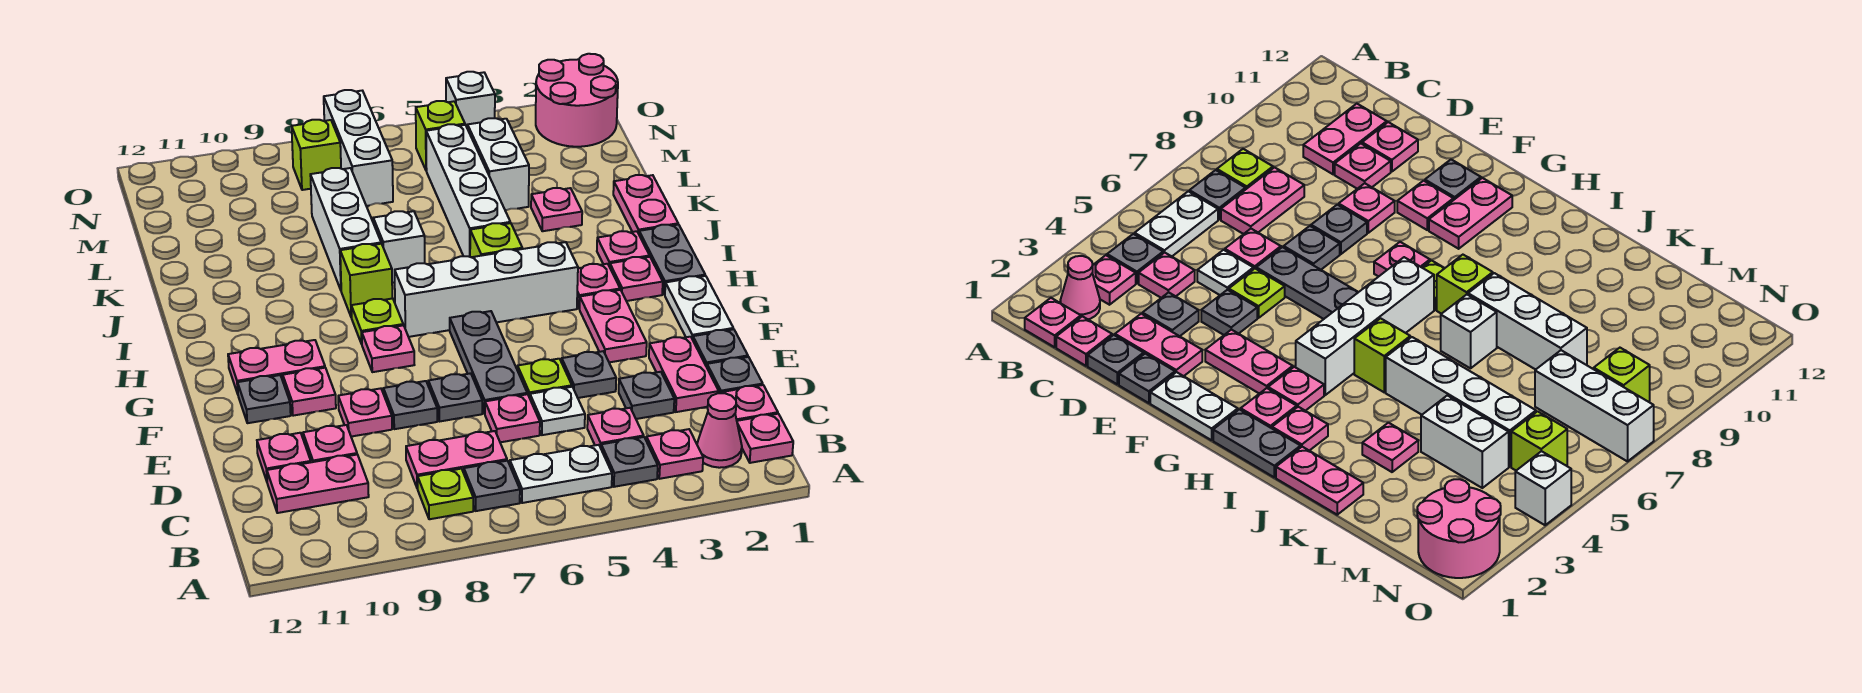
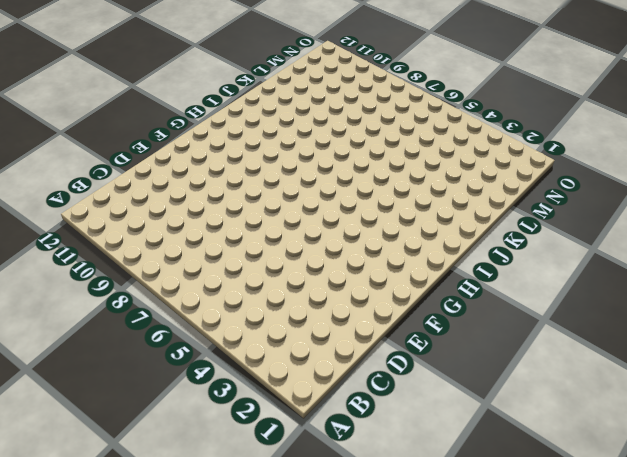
none -> pink 1x1 plate [737,414,793,463]
none -> pink 1x1 cone [697,393,742,468]
none -> pink 1x1 plate [646,429,703,479]
none -> grey 1x1 plate [601,437,658,487]

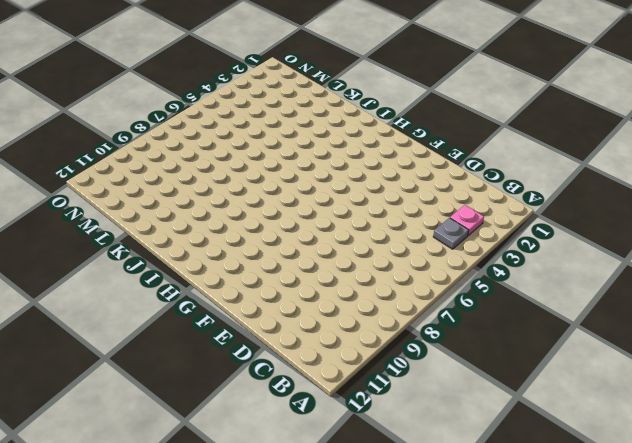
none -> pink 1x1 plate [737,414,793,463]
none -> pink 1x1 cone [697,393,742,468]
none -> white 1x2 plate [510,445,612,503]
none -> grey 1x1 plate [464,461,520,511]

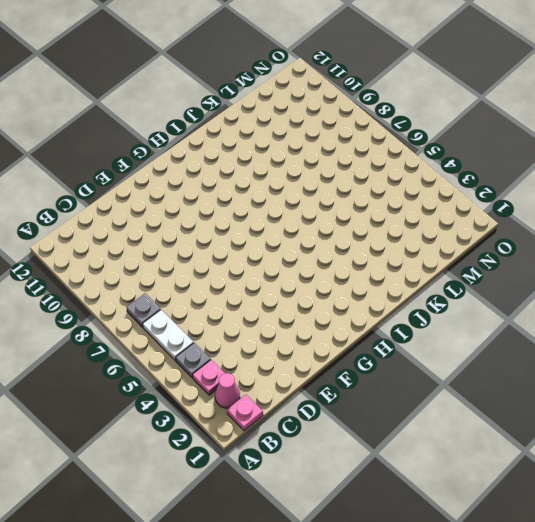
none -> lime 1x1 plate [417,469,473,519]
none -> pink 1x1 plate [722,385,778,421]
none -> pink 1x1 plate [587,408,644,448]
none -> pink 1x2 plate [406,431,507,488]

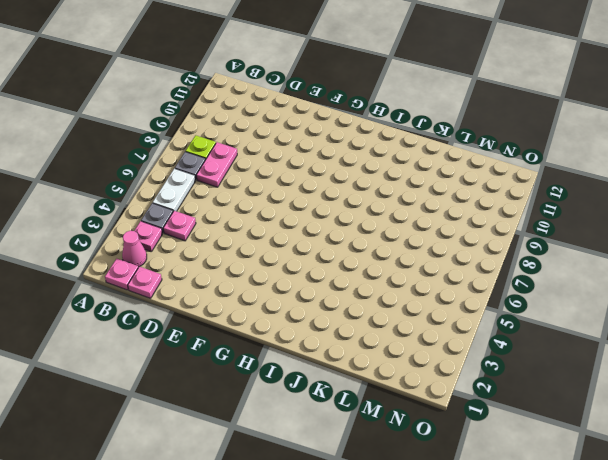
none -> pink 1x2 plate [267,455,369,513]
none -> grey 1x1 plate [707,357,763,393]
none -> pink 1x2 plate [649,337,719,412]
none -> grey 1x1 plate [619,372,674,419]

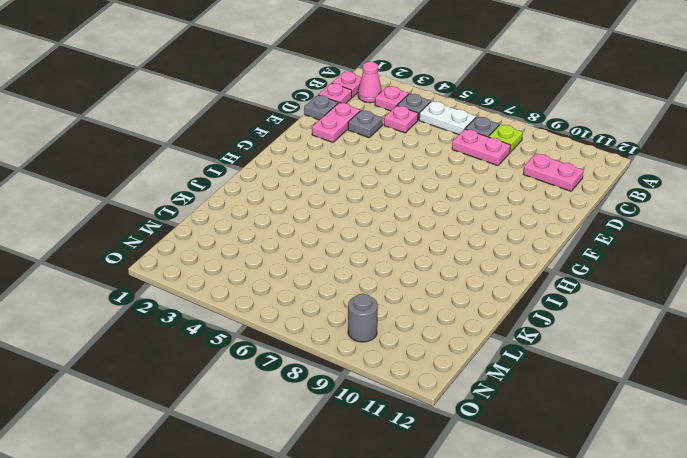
grey 1x1 round brick [348,294,378,342] -> none
none -> white 1x1 plate [530,387,585,435]
none -> pink 1x1 plate [485,394,540,442]
none -> pink 1x1 plate [303,425,357,462]
none -> pink 1x1 plate [257,433,311,481]

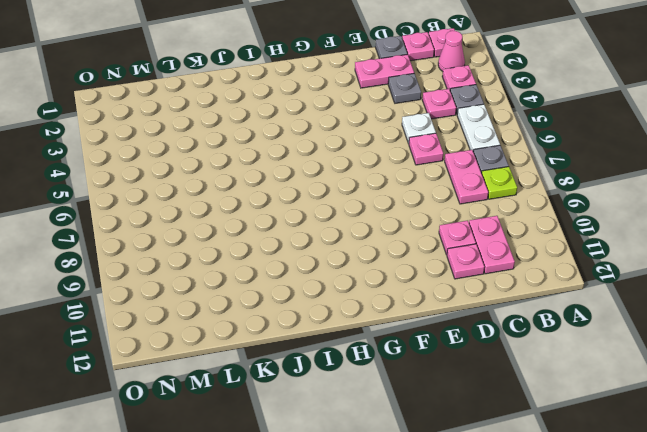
none -> grey 1x1 plate [693,329,748,367]
none -> grey 1x1 plate [562,351,616,398]
none -> lime 1x1 plate [517,359,572,398]
none -> grey 1x3 plate [450,311,527,414]

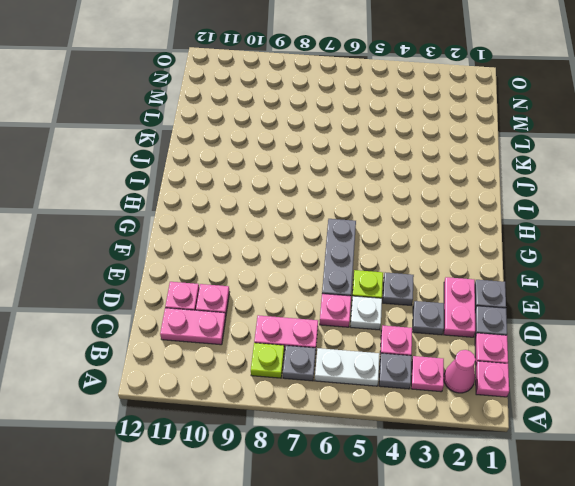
none -> grey 1x1 plate [428,373,482,421]
none -> grey 1x1 plate [383,381,437,429]
none -> pink 1x1 plate [338,388,392,437]
none -> white 1x2 plate [665,276,733,339]

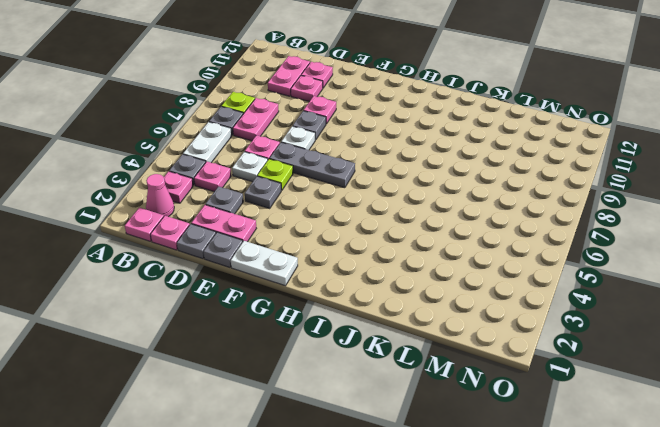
white 1x1 plate [281,126,315,150] -> grey 1x1 plate [428,373,482,421]
none -> pink 1x2 plate [580,290,647,362]
none -> pink 1x1 plate [283,368,336,416]
none -> grey 1x1 plate [238,375,291,423]
none -> pink 1x1 plate [362,325,414,372]

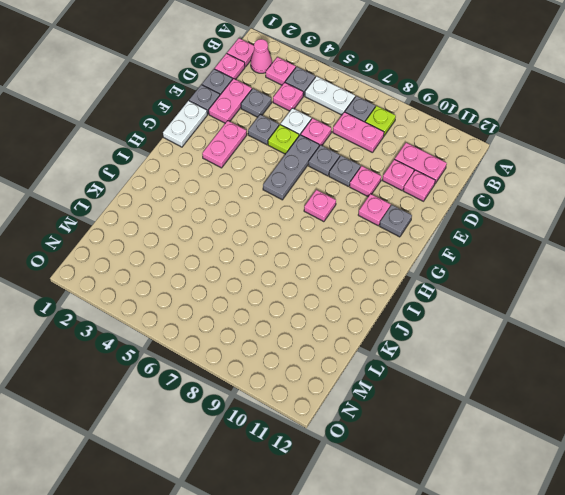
none -> pink 1x2 plate [228,340,325,394]
none -> grey 1x2 plate [639,225,705,295]
none -> pink 1x1 plate [610,257,663,301]
none -> pink 1x1 plate [577,264,620,309]

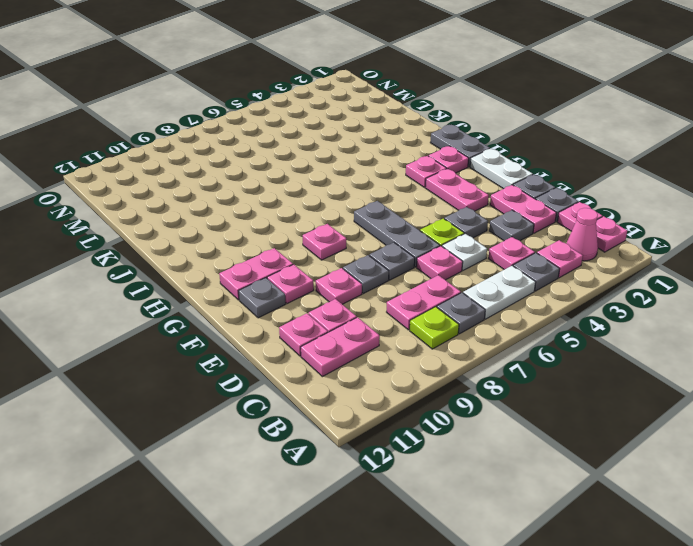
none -> white 1x4 brick [395,242,578,337]
none -> lime 1x1 plate [351,298,403,344]
none -> pink 1x1 plate [597,231,650,267]
none -> lime 1x1 brick [470,223,522,257]

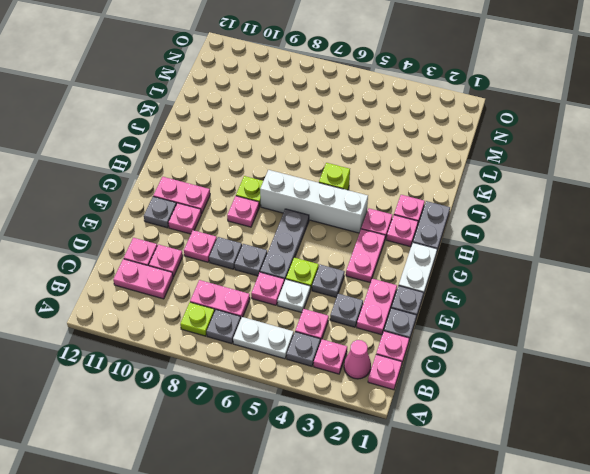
none -> lime 1x1 brick [340,244,392,317]
none -> pink 1x2 plate [613,175,678,234]
none -> white 1x4 brick [426,124,510,257]
none -> white 1x1 brick [373,211,425,283]

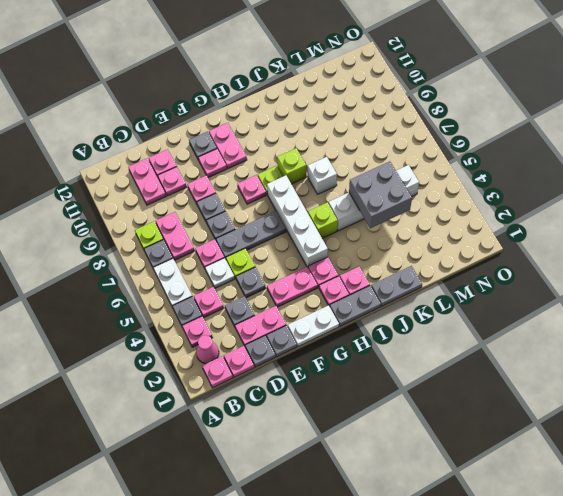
grey 1x2 plate [371,266,422,306] -> pink 1x2 plate [613,175,678,234]
grey 2x2 brick [349,161,412,228] -> none
none -> white 1x3 brick [310,168,381,290]
none -> pink 1x1 plate [531,188,582,231]
none -> white 1x2 brick [467,118,529,211]
none -> white 1x3 brick [324,90,393,206]

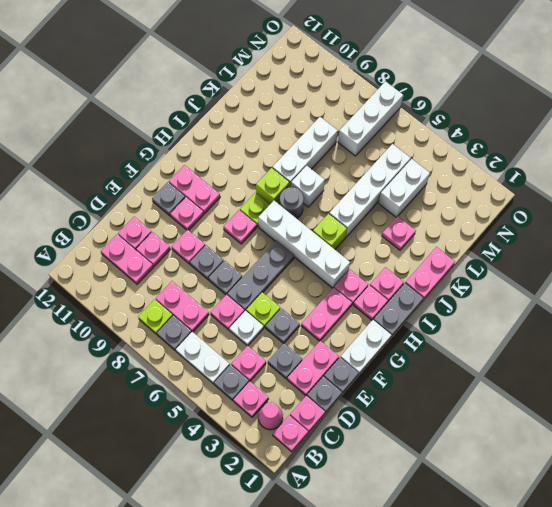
grey 1x1 round brick [280,187,304,219] -> none
none -> pink 2x2 round brick [536,54,618,147]
none -> lime 1x1 brick [416,101,465,171]
none -> lime 1x1 brick [292,120,341,190]
none -> white 1x1 brick [446,72,495,127]

